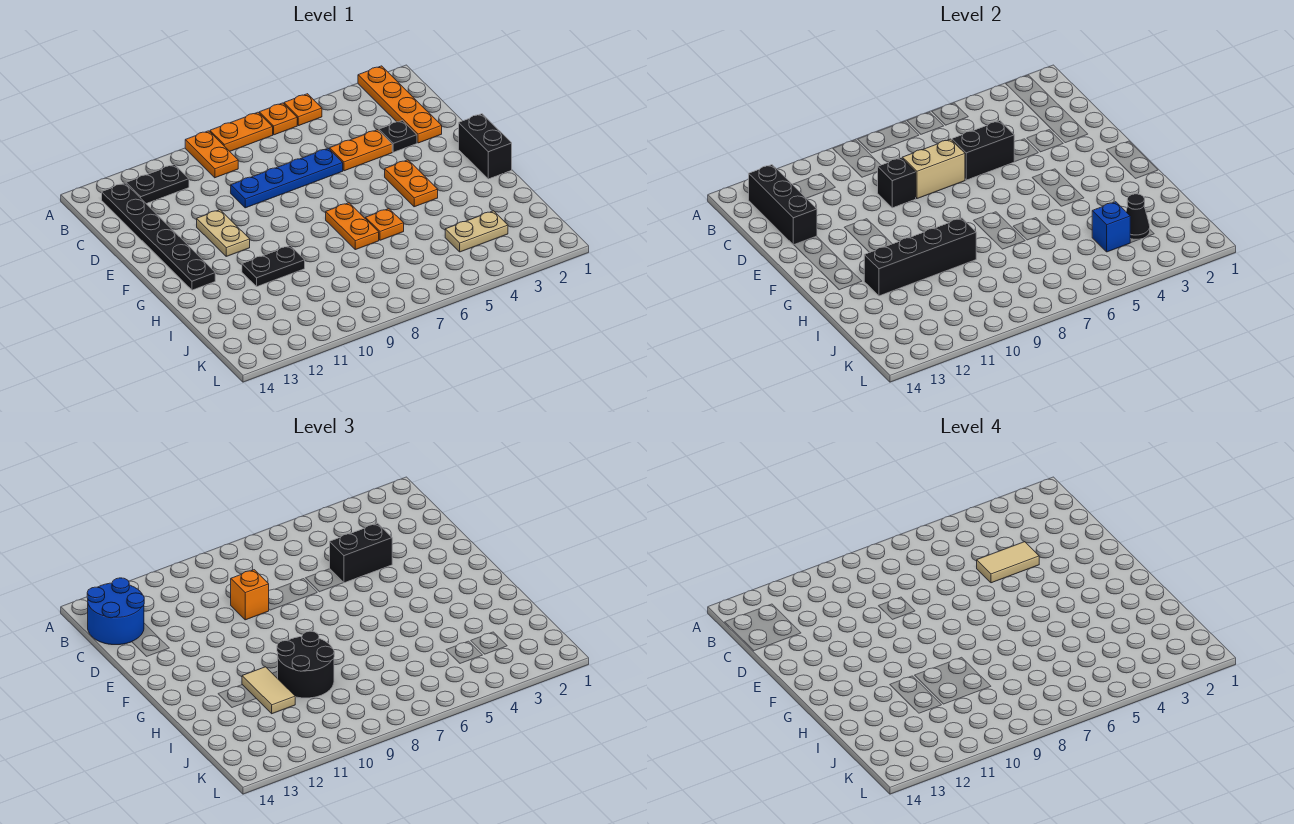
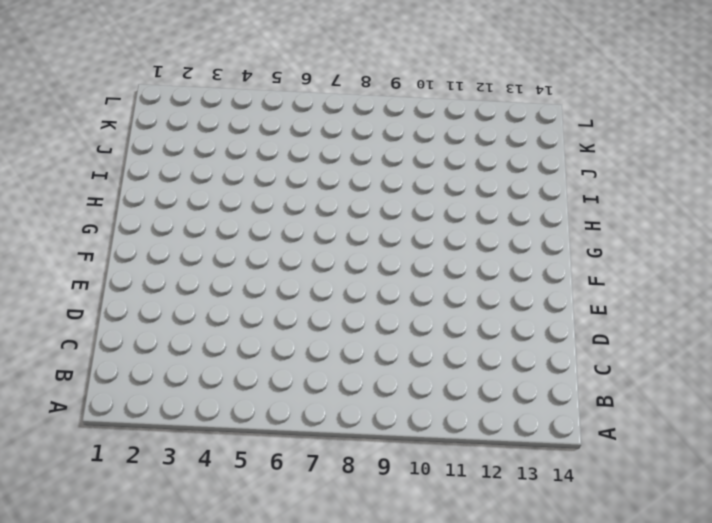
none -> orange 1x4 plate [358,66,442,143]
none -> orange 1x1 plate [284,94,322,126]
none -> orange 1x1 plate [259,103,297,135]
none -> orange 1x2 plate [210,112,273,151]

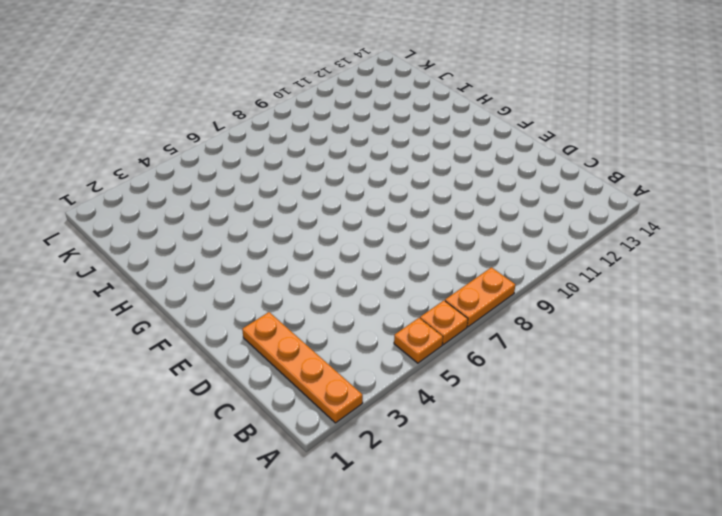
none -> orange 1x2 plate [185,131,238,178]
none -> black 1x2 plate [126,164,189,204]
none -> black 1x6 plate [102,183,215,290]
none -> black 1x1 plate [379,120,417,152]

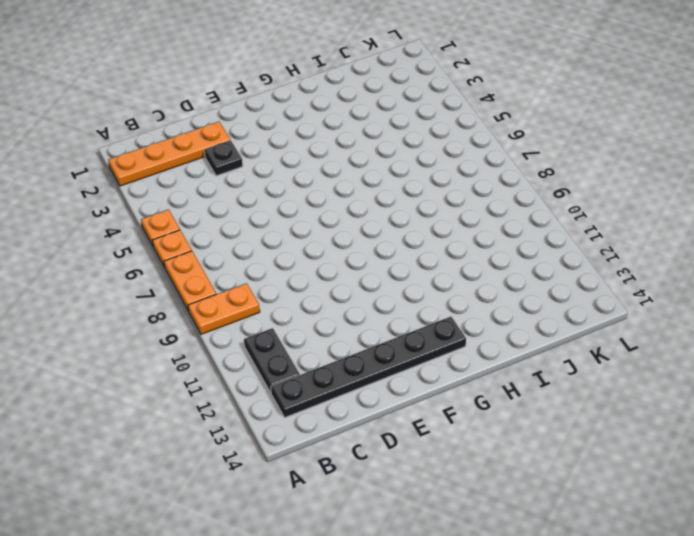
none -> orange 1x2 plate [330,130,392,171]
none -> blue 1x4 plate [231,148,343,208]
none -> tan 1x2 plate [197,210,250,256]
none -> black 1x2 brick [459,114,512,179]

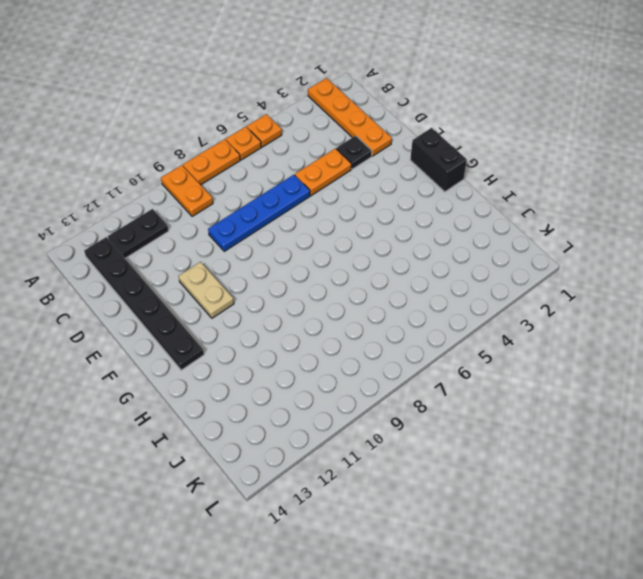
none -> orange 1x2 plate [385,160,438,207]
none -> orange 1x2 plate [326,203,379,250]
none -> orange 1x1 plate [366,209,404,240]
none -> black 1x2 plate [242,246,305,286]

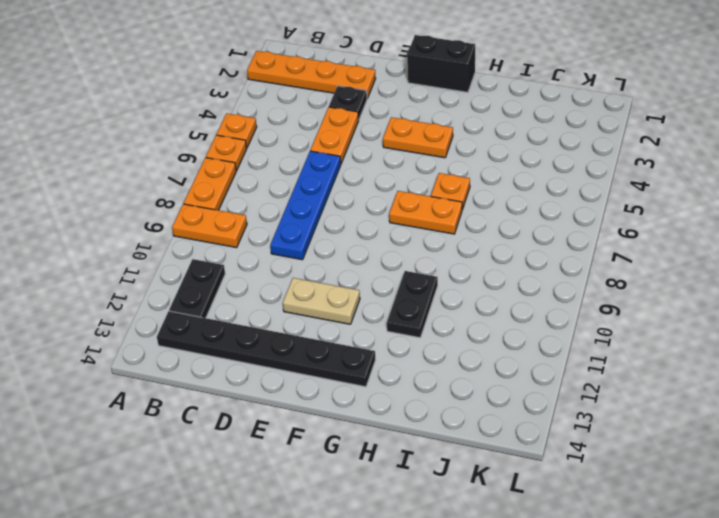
none -> tan 1x2 plate [445,211,508,252]
none -> black 1x3 brick [749,165,817,245]
none -> black 1x2 brick [952,121,1014,180]
none -> tan 1x2 brick [902,139,965,199]

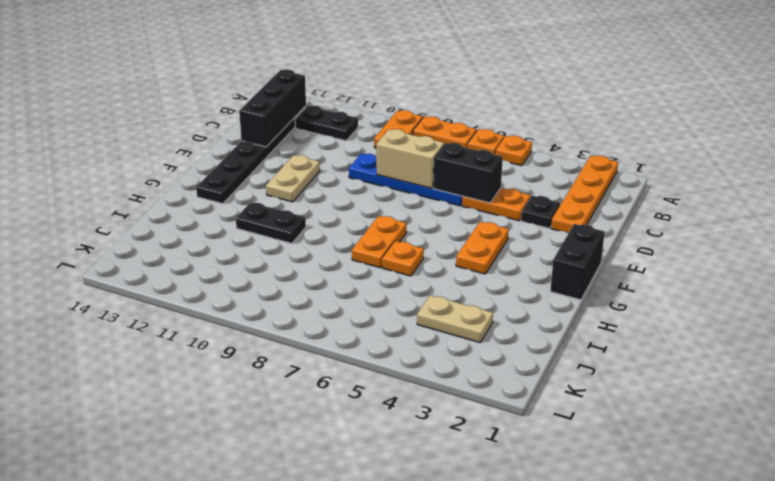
none -> black 1x1 brick [877,158,916,208]
none -> black 1x4 brick [864,218,976,296]
none -> black 1x1 cone [1126,194,1150,239]
none -> blue 1x1 brick [1092,202,1130,252]

